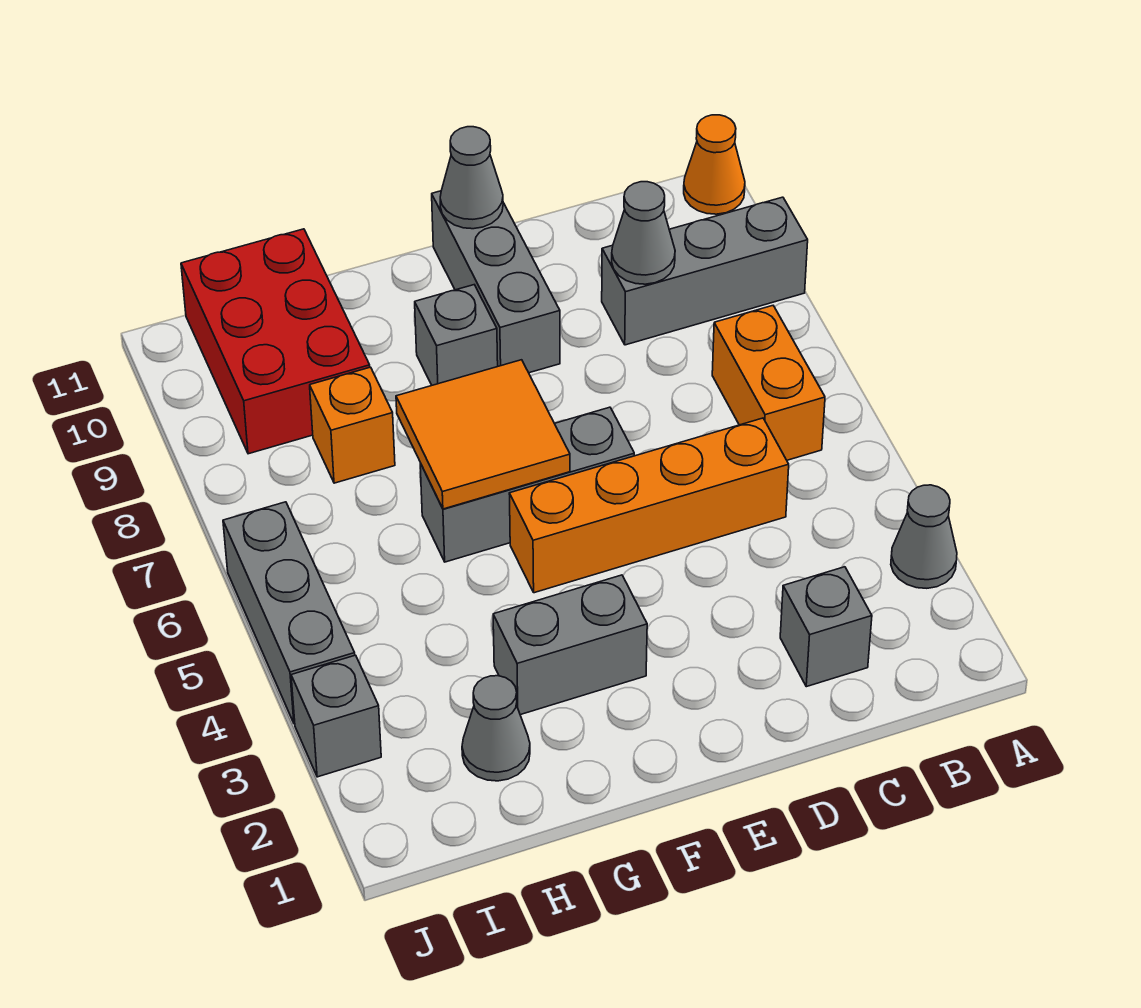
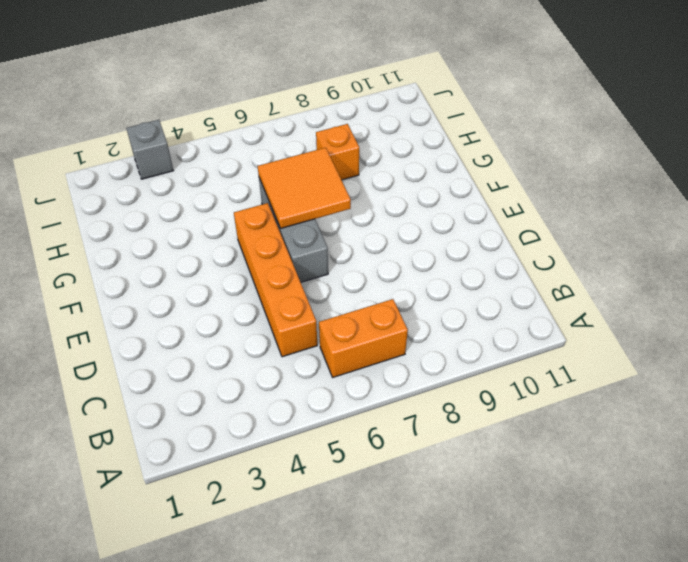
none -> grey 1x1 cone [891,485,957,588]
none -> grey 1x3 brick [602,197,808,345]
none -> orange 1x1 cone [684,115,745,214]

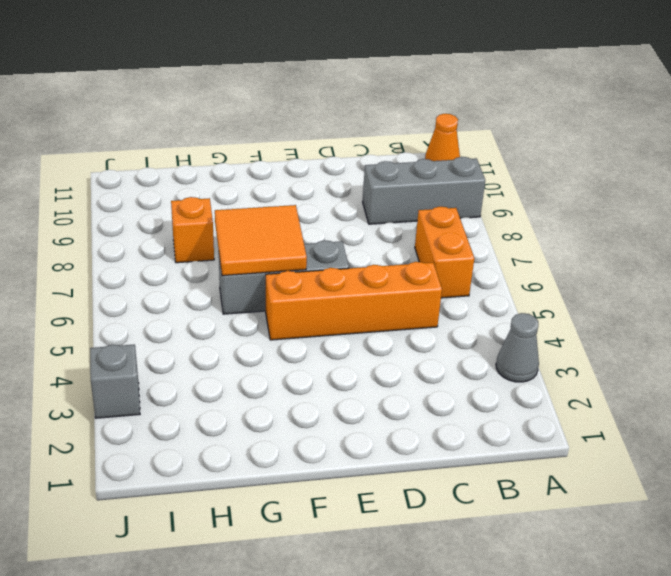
none -> grey 1x1 brick [780,567,872,687]
none -> grey 1x3 brick [432,191,560,373]
none -> grey 1x2 brick [493,575,647,715]

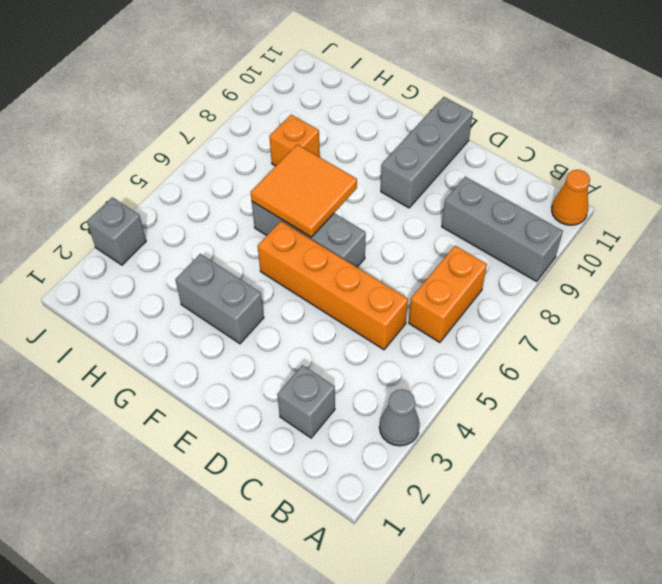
none -> grey 1x1 brick [415,285,498,385]
none -> grey 1x1 cone [462,676,530,781]
none -> red 2x3 brick [181,229,370,454]

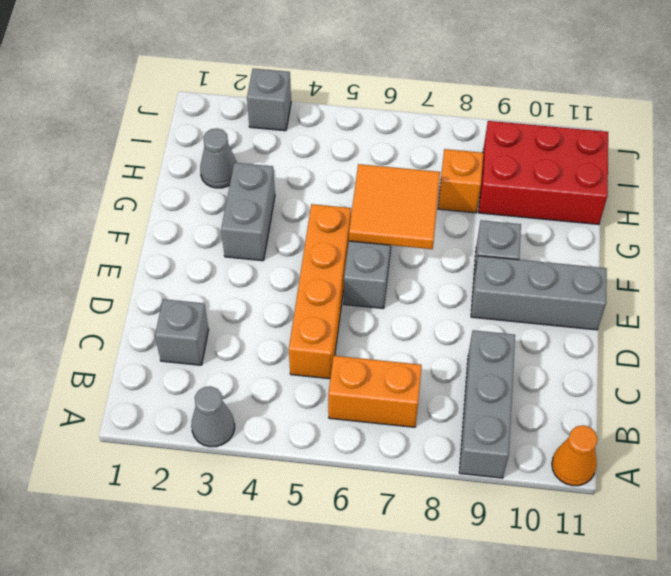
none -> grey 1x3 brick [223,502,355,724]
none -> grey 1x1 cone [612,182,675,284]
none -> grey 1x1 cone [440,127,503,229]

